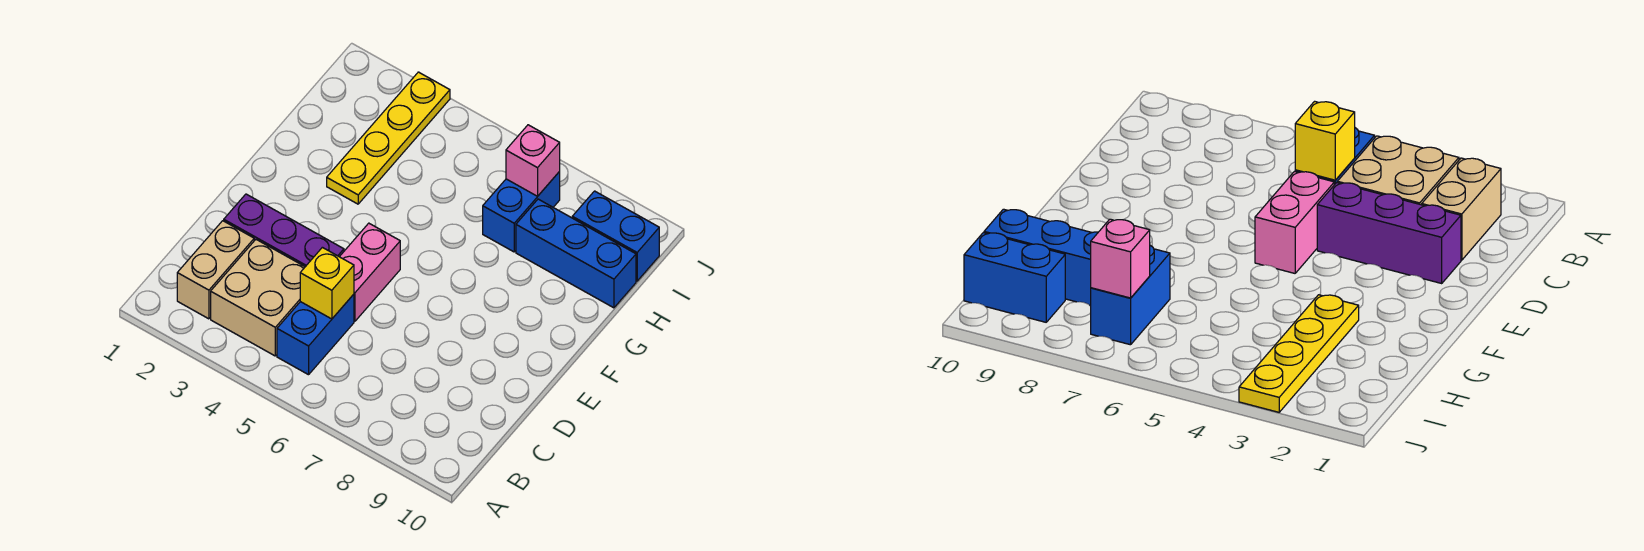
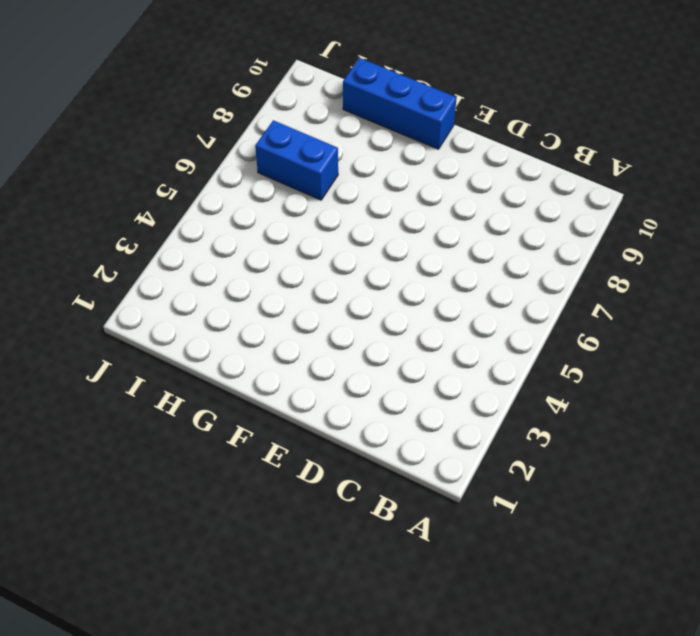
blue 1x3 brick [343,58,457,149] -> blue 1x3 brick turned to [516,199,636,308]
none -> tan 1x2 brick [177,221,254,319]
none -> tan 2x2 brick [211,240,305,356]

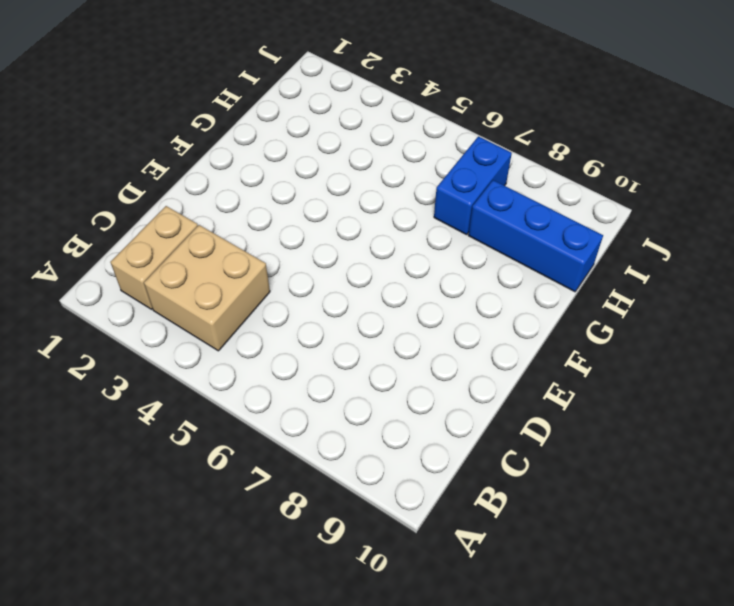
none -> blue 1x2 brick [277,294,354,375]
none -> purple 1x3 brick [224,194,344,267]

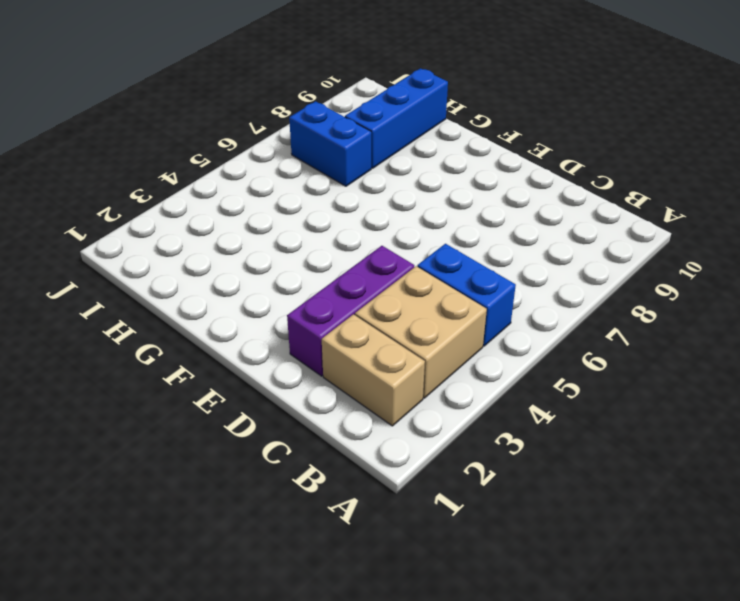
none -> pink 1x2 brick [340,223,400,321]
none -> yellow 1x4 plate [327,72,450,204]

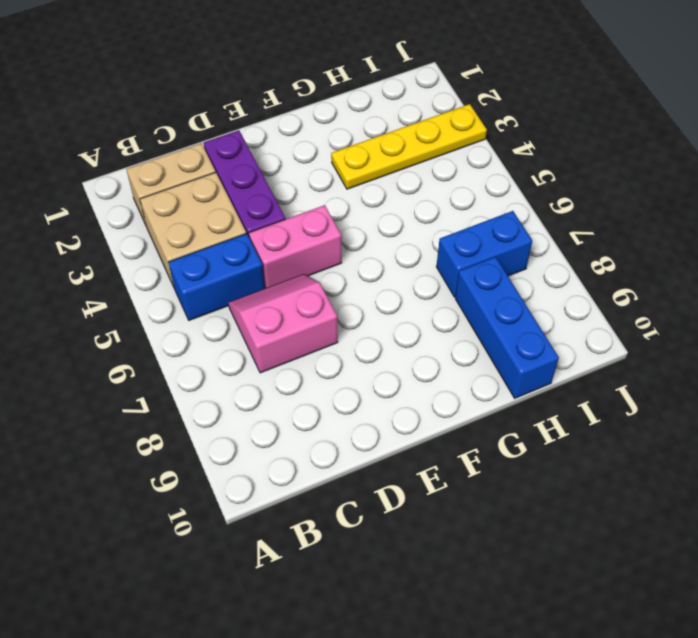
pink 2x2 slope [228,274,338,373] -> none
none -> blue 1x2 brick [572,191,659,281]
none -> yellow 1x1 brick [300,247,354,319]

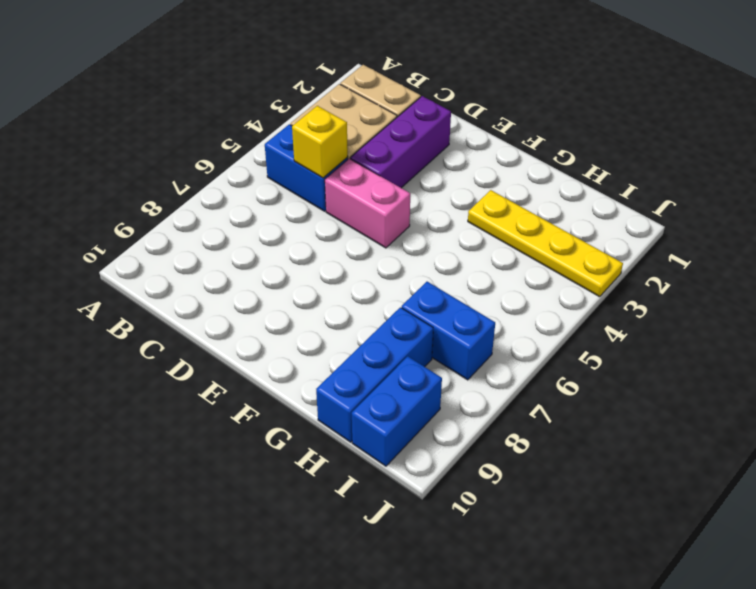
none -> pink 1x1 brick [506,125,560,196]

